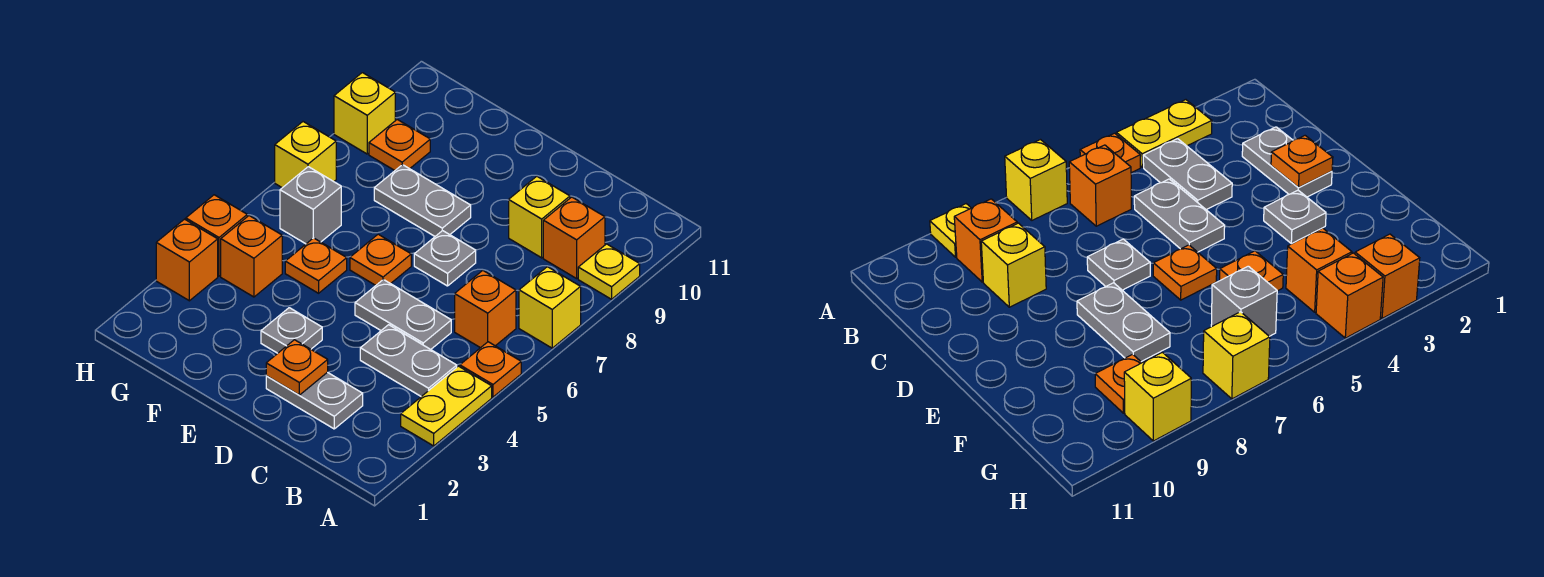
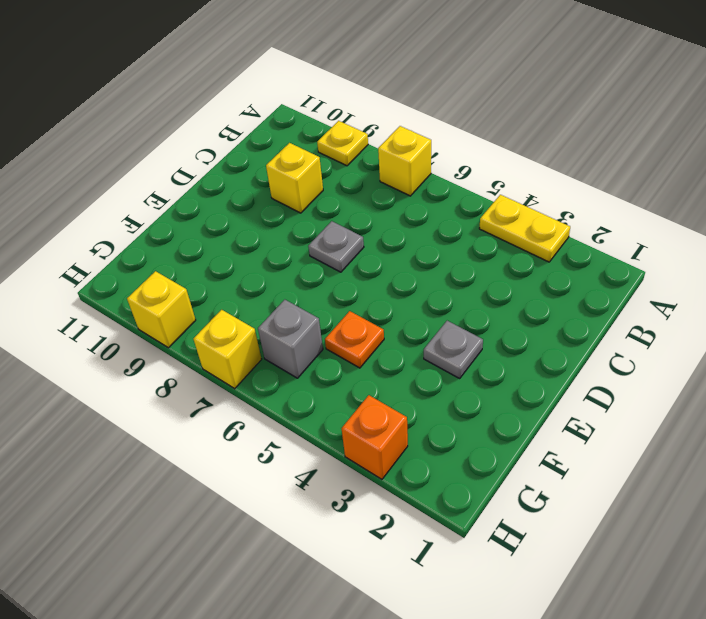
none -> orange 1x1 plate [460,342,521,397]
none -> grey 1x2 plate [360,325,457,397]
none -> orange 1x1 brick [455,271,516,348]

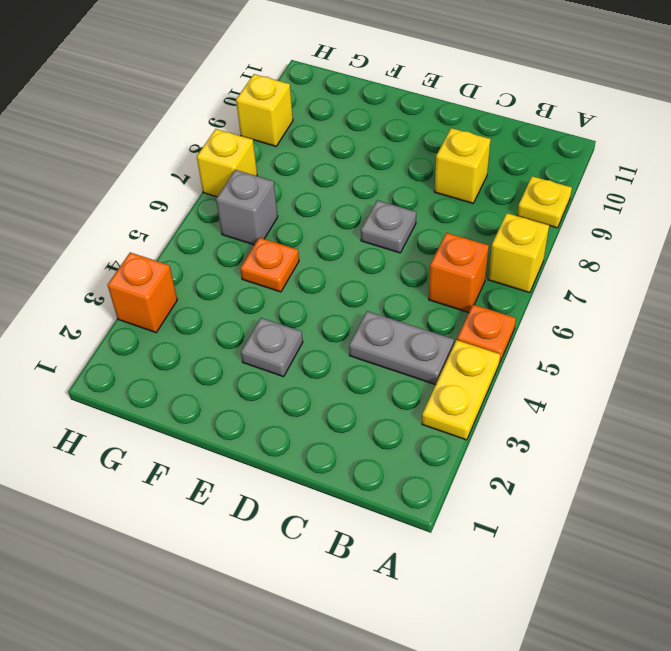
none -> orange 1x1 brick [543,197,605,278]
none -> grey 1x2 plate [266,372,363,429]
none -> grey 1x2 plate [355,280,451,349]

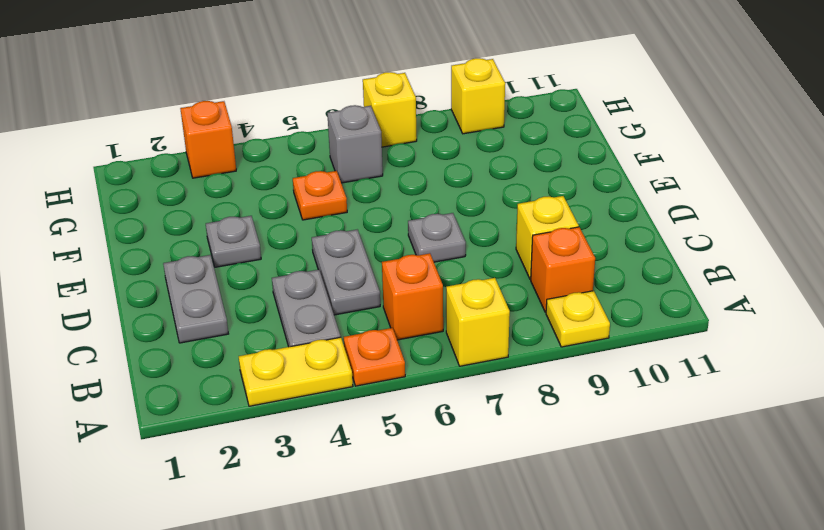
none -> orange 1x1 plate [350,234,411,285]
none -> grey 1x2 plate [374,165,471,236]
none -> orange 1x1 brick [221,216,282,297]

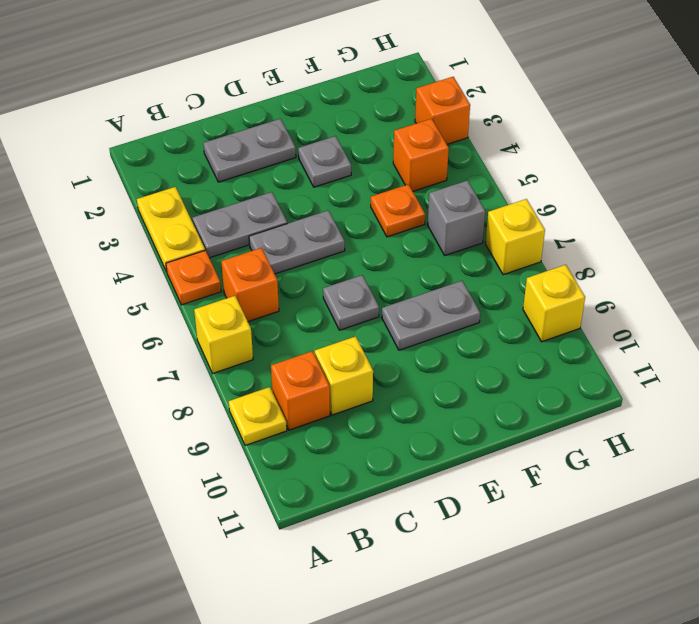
none -> orange 1x1 plate [350,234,411,285]
none -> orange 1x1 plate [369,120,430,170]
none -> orange 1x1 brick [186,195,247,276]

